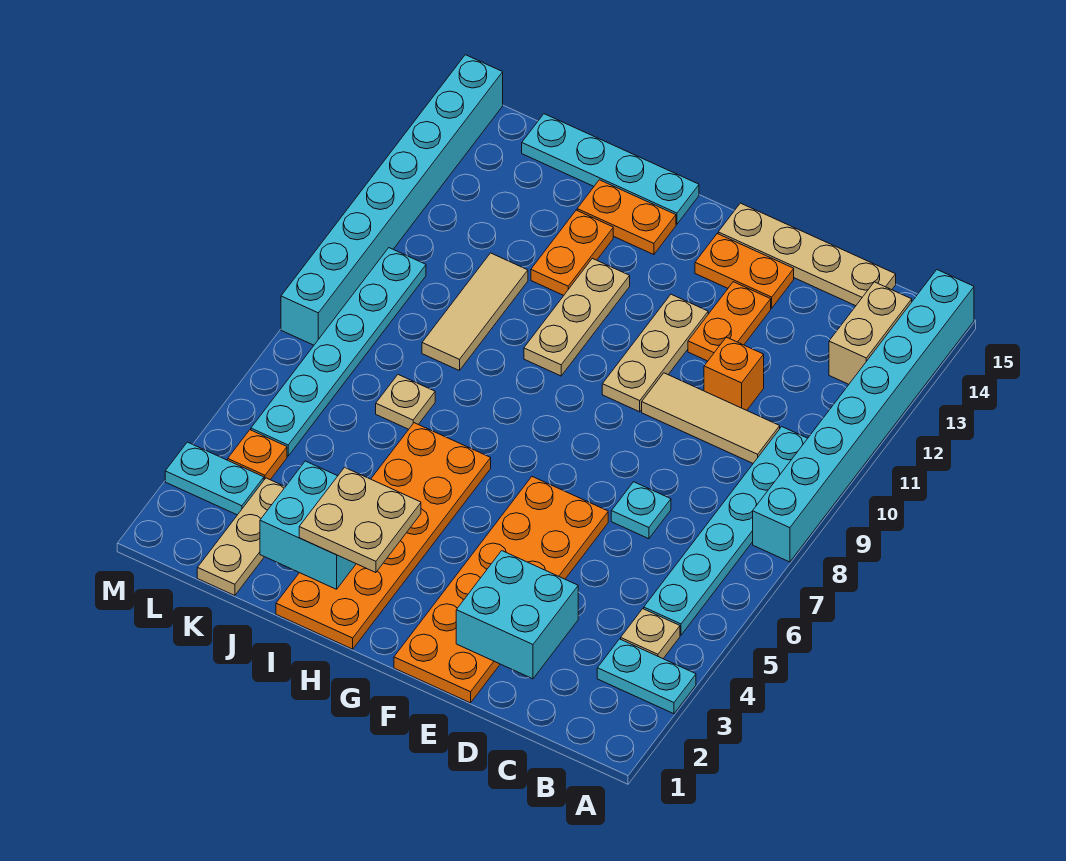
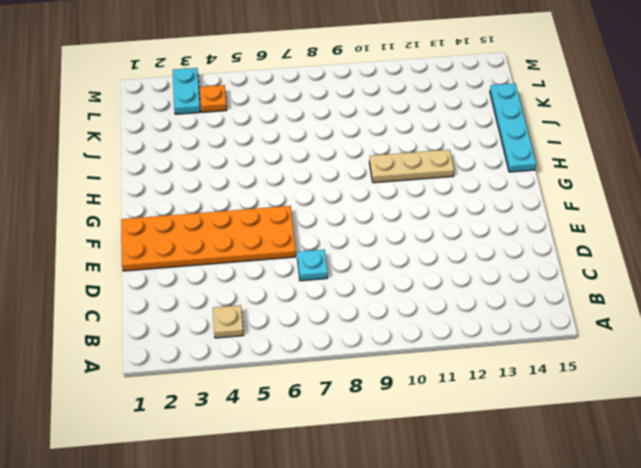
none -> cyan 1x2 plate [597,639,696,714]
none -> cyan 1x8 brick [753,270,974,562]
none -> cyan 1x6 plate [644,427,808,635]

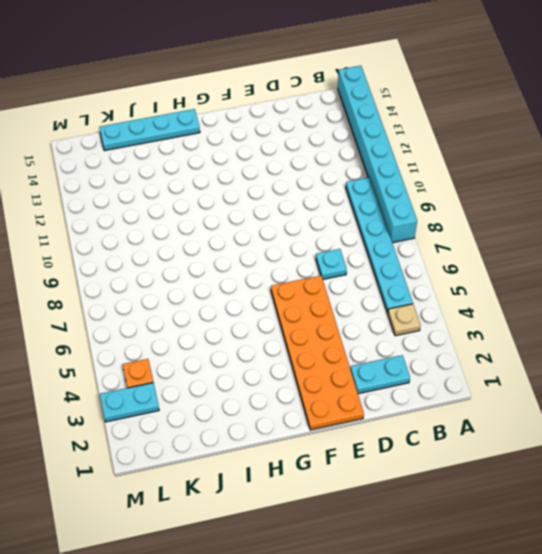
cyan 1x2 plate [350,355,410,394] -> cyan 1x2 plate moved to [597,639,696,714]
none -> tan 1x2 brick [829,282,912,384]
none -> tan 1x3 tile [642,373,780,463]
none -> tan 1x4 plate [718,203,896,306]

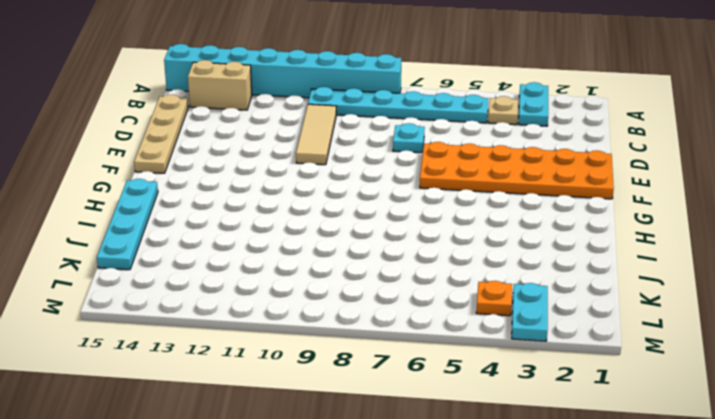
none -> orange 1x1 brick [704,337,764,410]
none -> orange 1x2 plate [688,282,771,361]
none -> orange 1x2 plate [695,234,794,308]

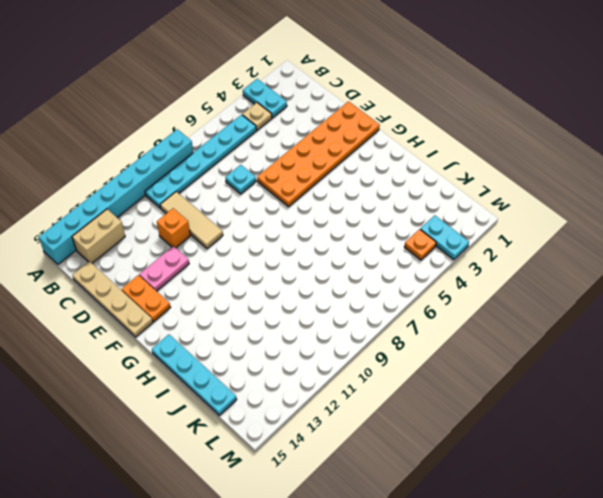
pink 1x2 plate [139,246,189,291] -> orange 1x2 plate [688,282,771,361]
none -> tan 1x3 plate [602,294,708,412]
none -> orange 2x6 plate [276,423,491,649]
none -> tan 1x3 plate [524,258,630,376]

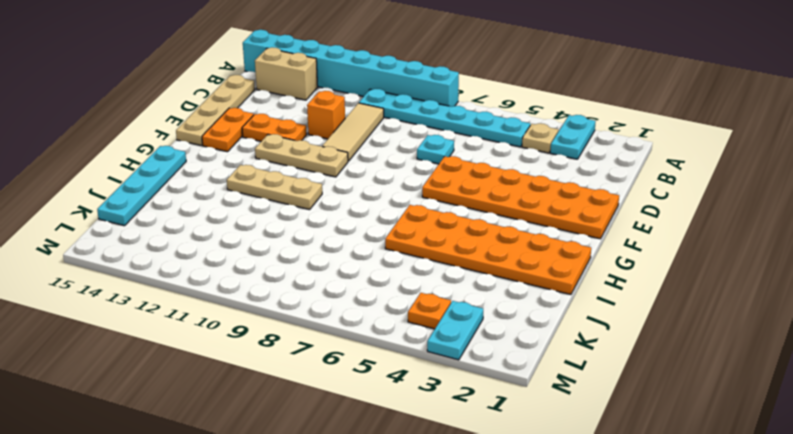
none -> orange 1x2 plate [577,180,676,255]
none -> orange 1x2 plate [531,210,613,295]
none -> tan 1x1 plate [376,375,435,429]

